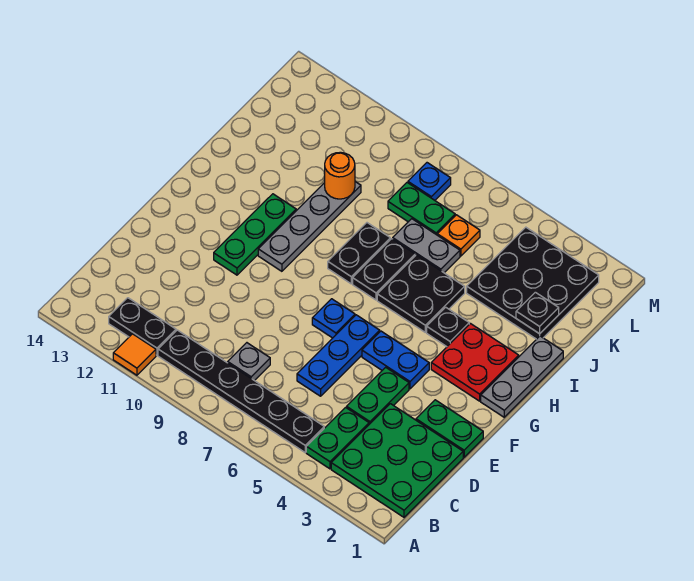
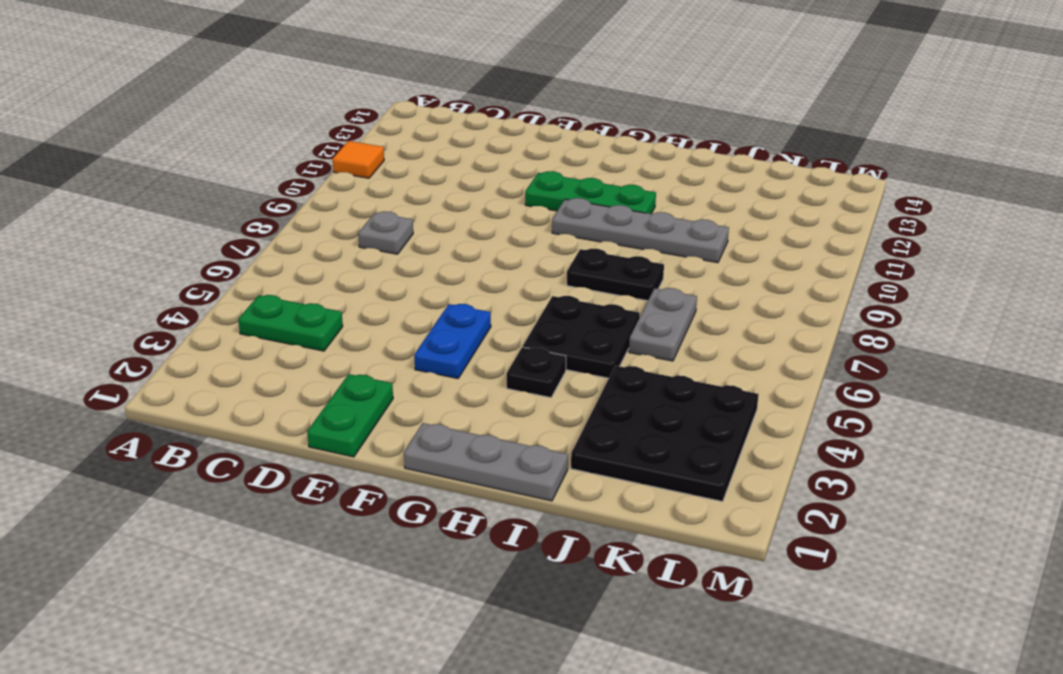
none -> green 3x3 plate [331,404,463,517]
none -> black 1x6 plate [158,330,324,452]
none -> black 1x2 plate [109,298,176,355]

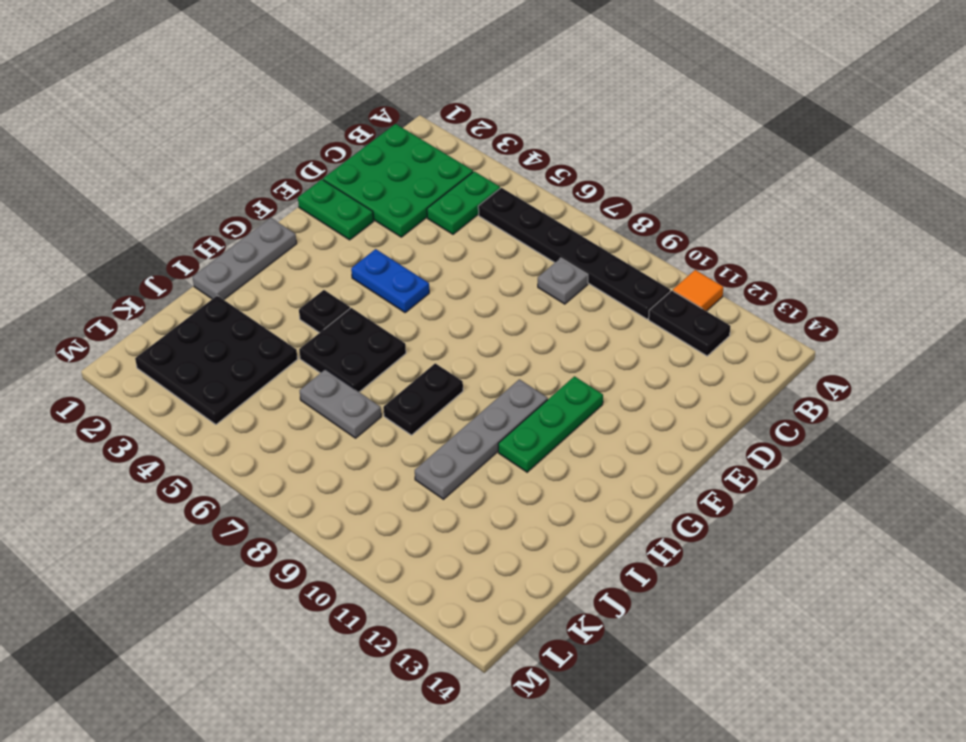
none -> green 1x2 plate [347,367,409,424]
none -> blue 1x3 plate [297,315,380,396]
none -> blue 1x1 plate [312,299,355,338]

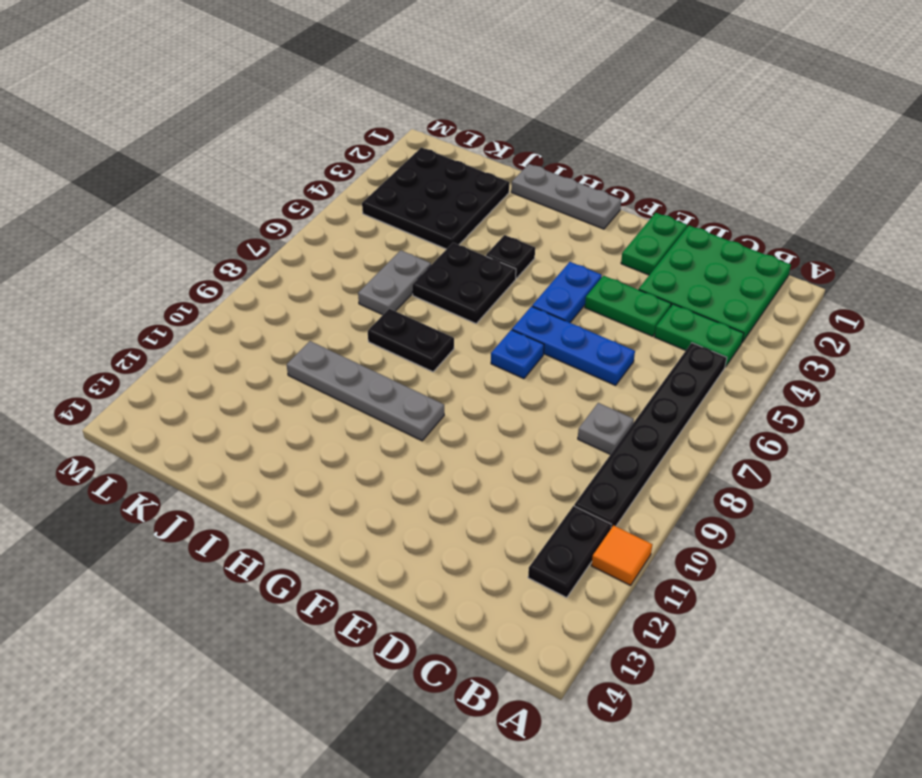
none -> green 1x3 plate [214,194,296,275]
none -> red 2x2 plate [431,324,519,401]
none -> black 1x2 plate [353,239,415,300]

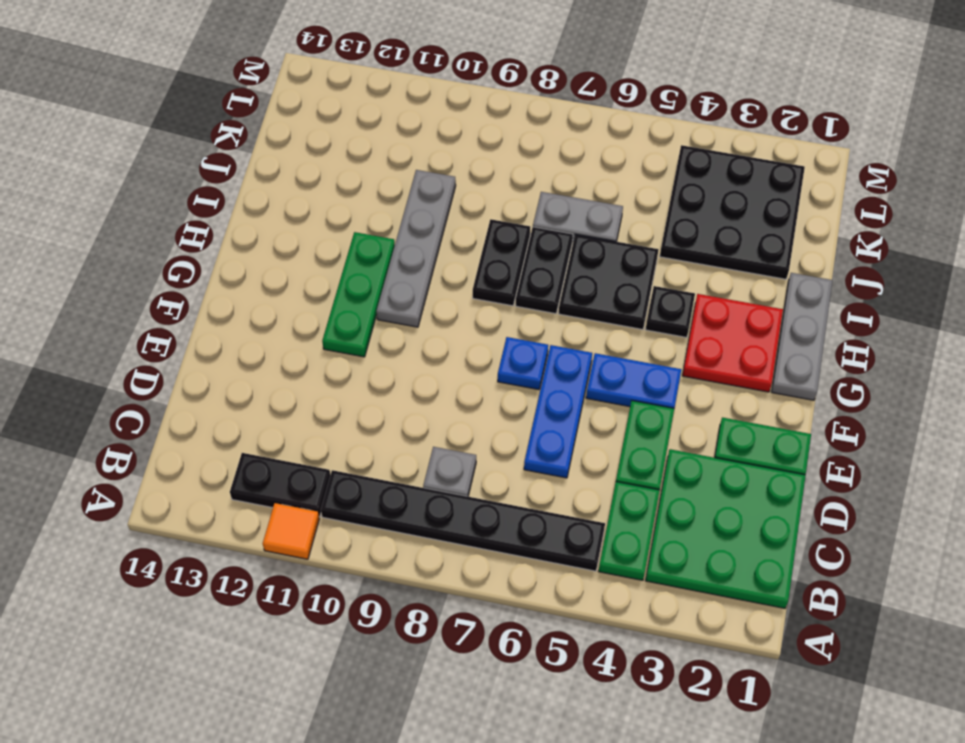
none -> orange 1x1 plate [437,215,480,256]
none -> green 1x2 plate [388,183,455,235]
none -> blue 1x1 plate [408,163,451,200]

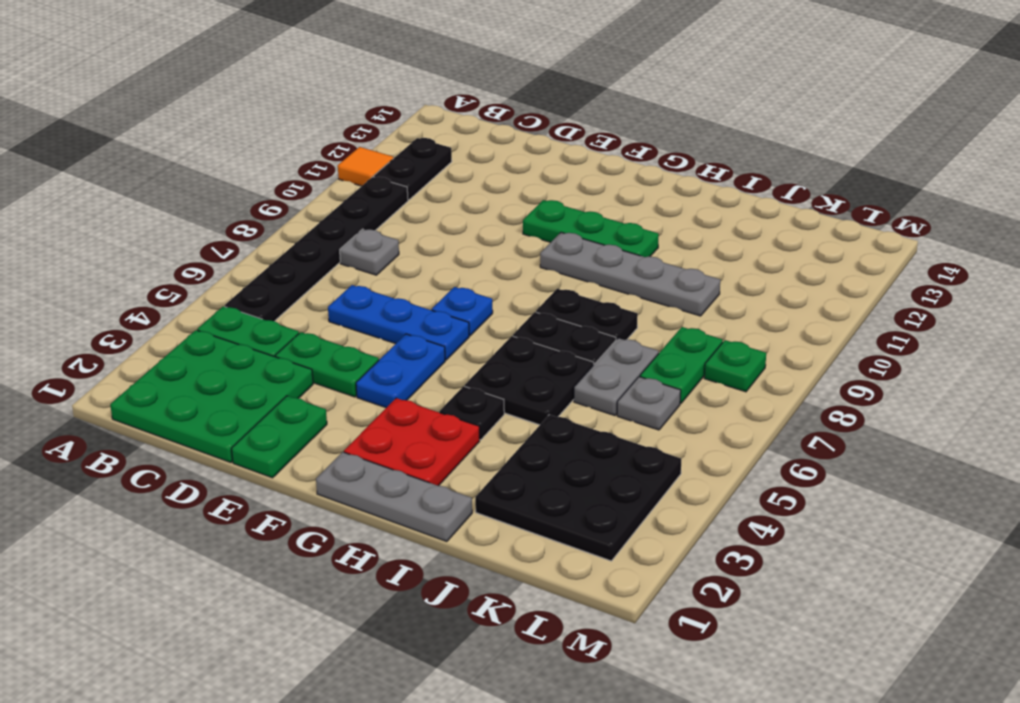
grey 1x1 plate [617,377,681,430] -> orange 1x1 plate [437,215,480,256]
green 1x1 plate [704,340,766,392] -> blue 1x1 plate [408,163,451,200]
none -> black 1x1 plate [516,292,559,334]
none -> orange 1x1 round brick [325,152,355,199]

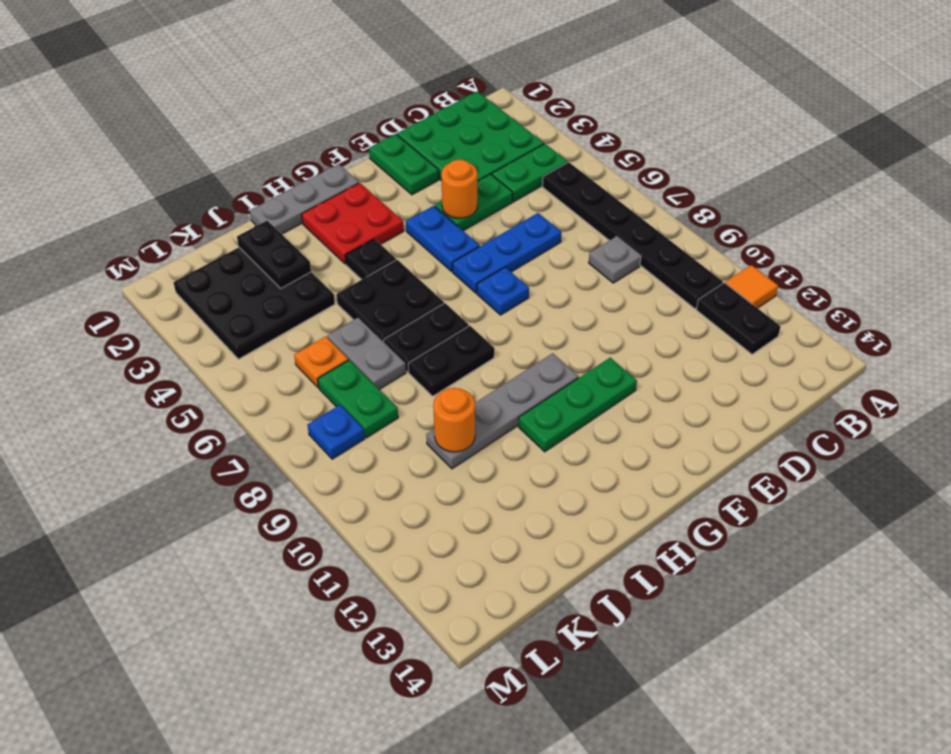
orange 1x1 round brick [441,159,477,218] -> none
black 1x2 plate [237,221,311,288] -> black 1x1 plate [516,292,559,334]

